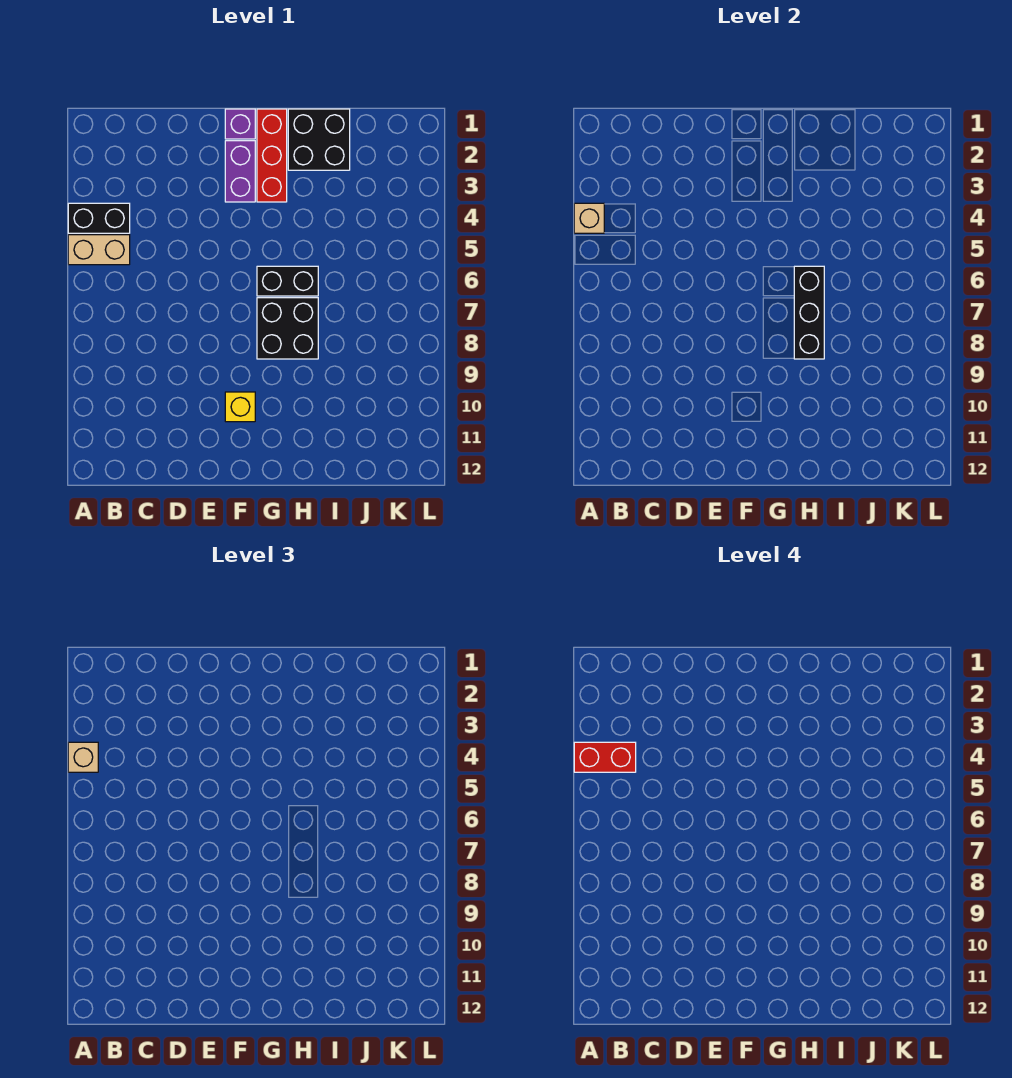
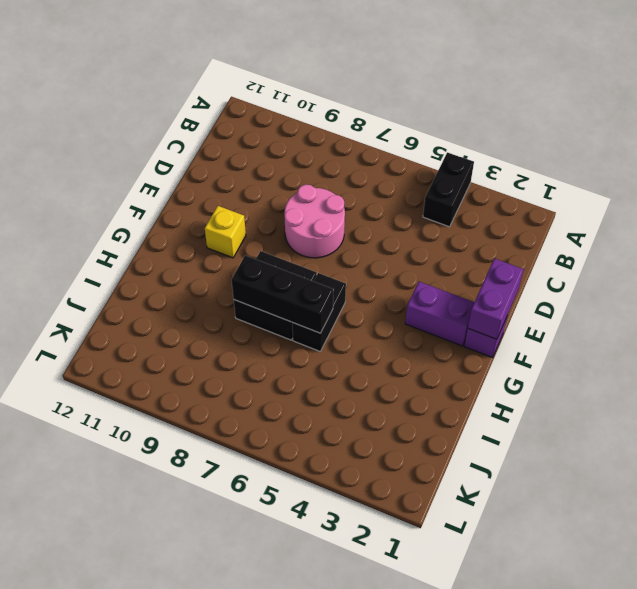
pink 2x2 round brick [284,185,345,258] -> none
purple 1x2 brick [468,259,524,339] -> none
none -> tan 1x2 brick [68,235,130,265]
none -> red 1x3 brick [257,109,287,202]
none -> black 2x2 brick [288,109,350,170]

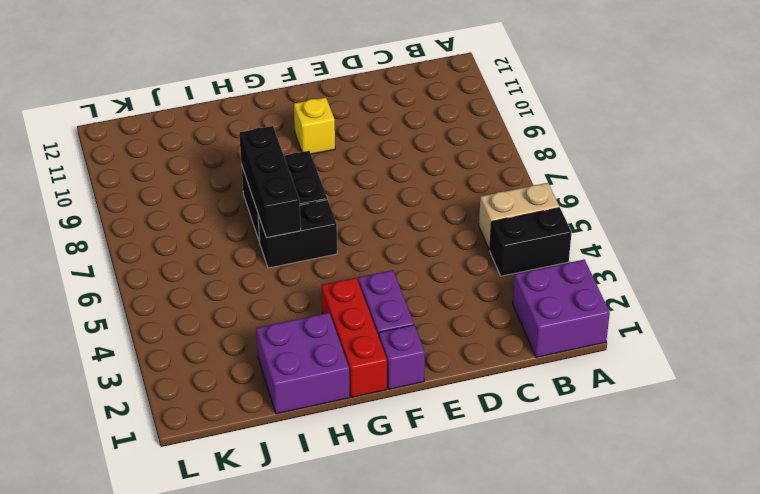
purple 2x2 brick [513,259,610,357] -> none
purple 2x2 brick [256,313,350,414] -> black 2x2 brick [288,109,350,170]
none -> tan 1x1 brick [574,203,604,233]
none -> tan 1x1 brick [68,742,98,772]
none -> red 1x2 brick [574,742,636,772]

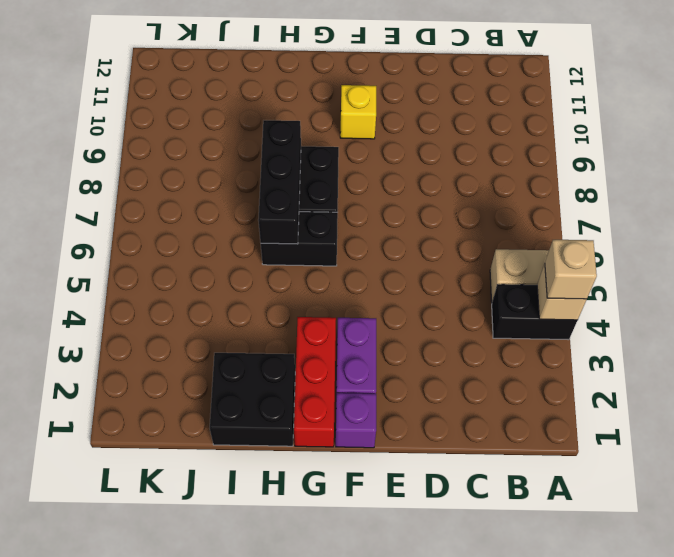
none -> red 1x2 brick [574,742,636,772]

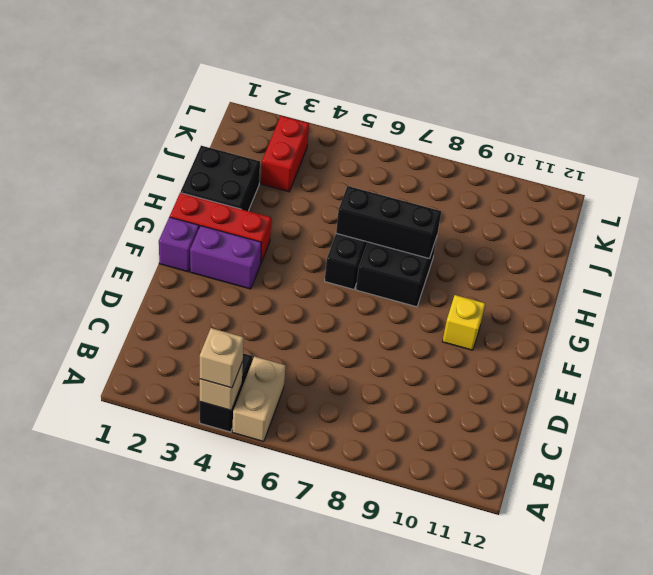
red 1x2 brick [261,116,309,192] -> red 1x2 brick moved to [574,742,636,772]

